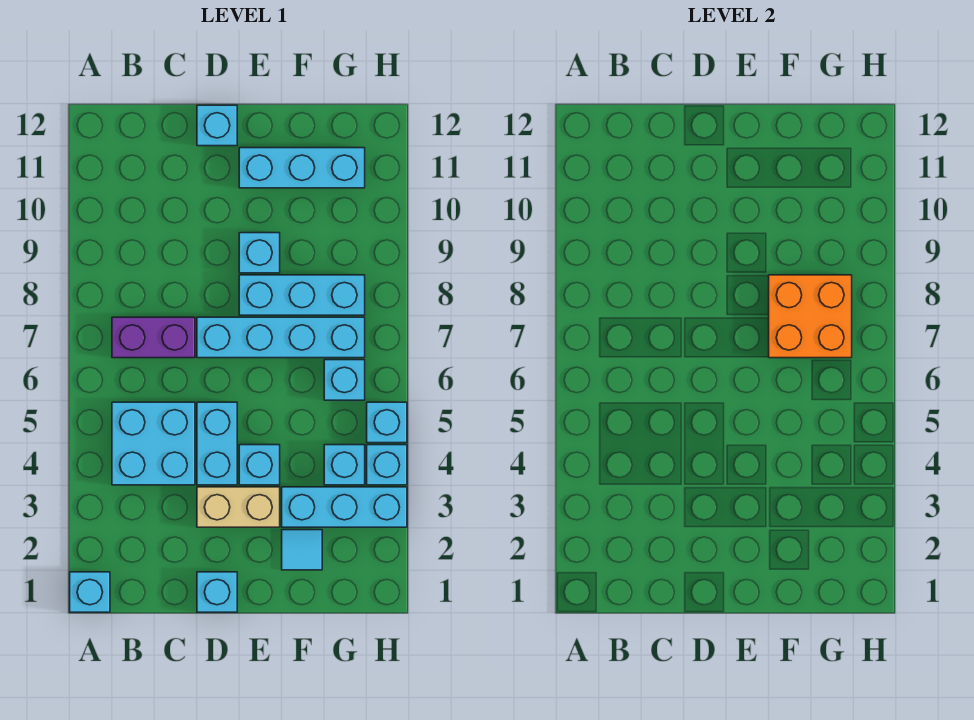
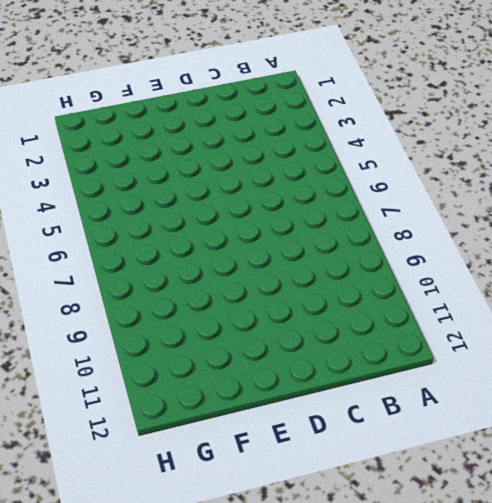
none -> cyan 1x1 brick [70,572,110,612]
none -> cyan 2x2 brick [112,402,195,485]
none -> purple 1x2 brick [112,317,195,358]

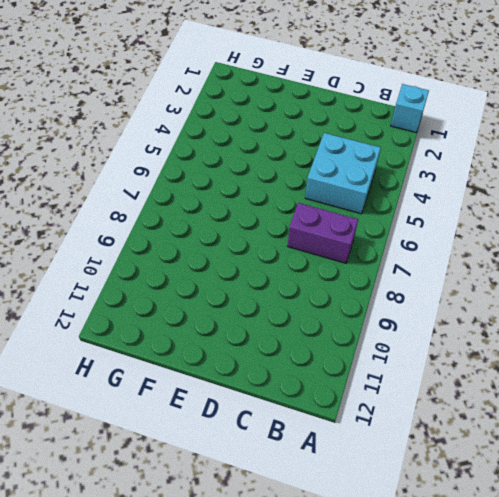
none -> cyan 1x1 brick [197,572,237,612]
none -> tan 1x2 brick [197,487,280,527]
none -> cyan 1x2 brick [197,402,237,485]

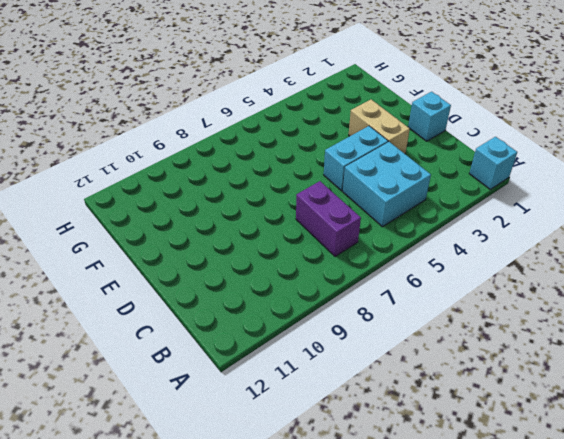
none -> cyan 1x4 brick [197,317,365,358]
none -> cyan 1x1 brick [197,105,237,146]
none -> cyan 1x1 brick [239,445,280,485]

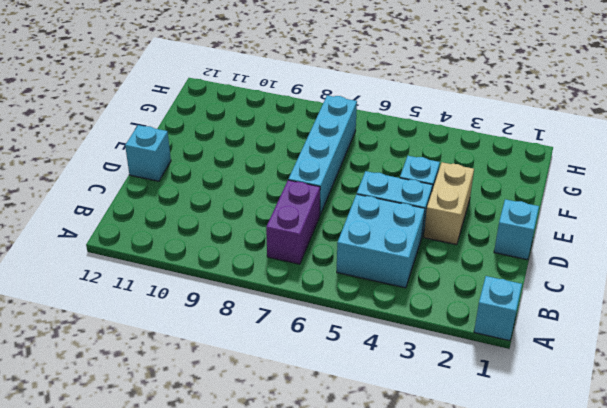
none -> cyan 1x3 brick [239,275,365,315]
none -> cyan 1x1 brick [239,233,280,273]
none -> cyan 1x3 brick [239,148,365,188]

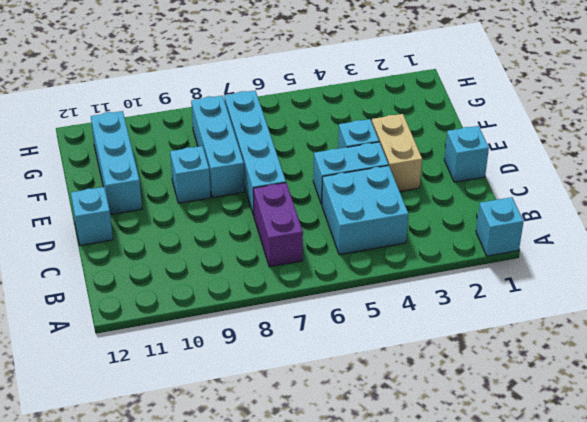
none -> cyan 1x1 tile [282,530,322,570]
none -> cyan 1x3 brick [282,487,407,527]
none -> cyan 1x1 brick [324,445,365,485]

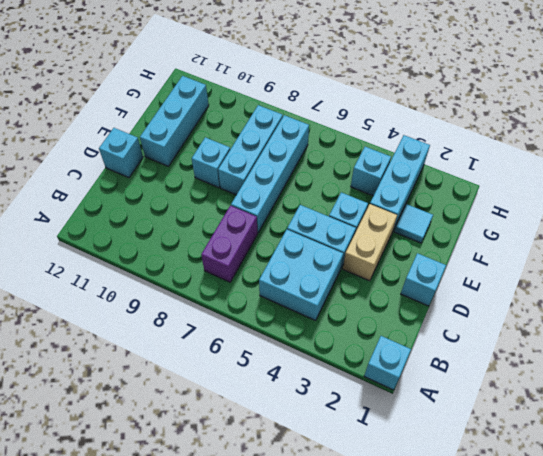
none -> cyan 1x1 brick [324,360,365,400]
none -> cyan 1x1 brick [367,445,407,485]
none -> cyan 1x1 brick [367,402,407,443]

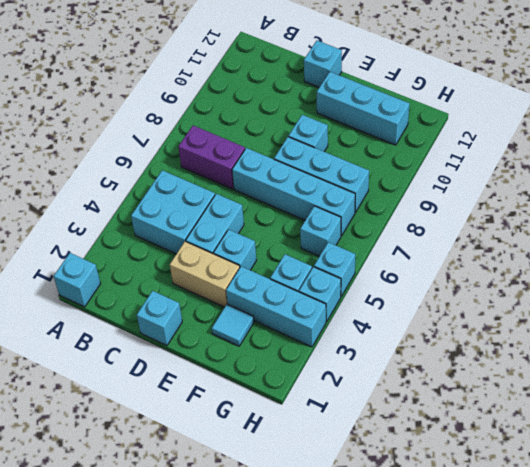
none -> orange 2x2 brick [769,275,852,358]

